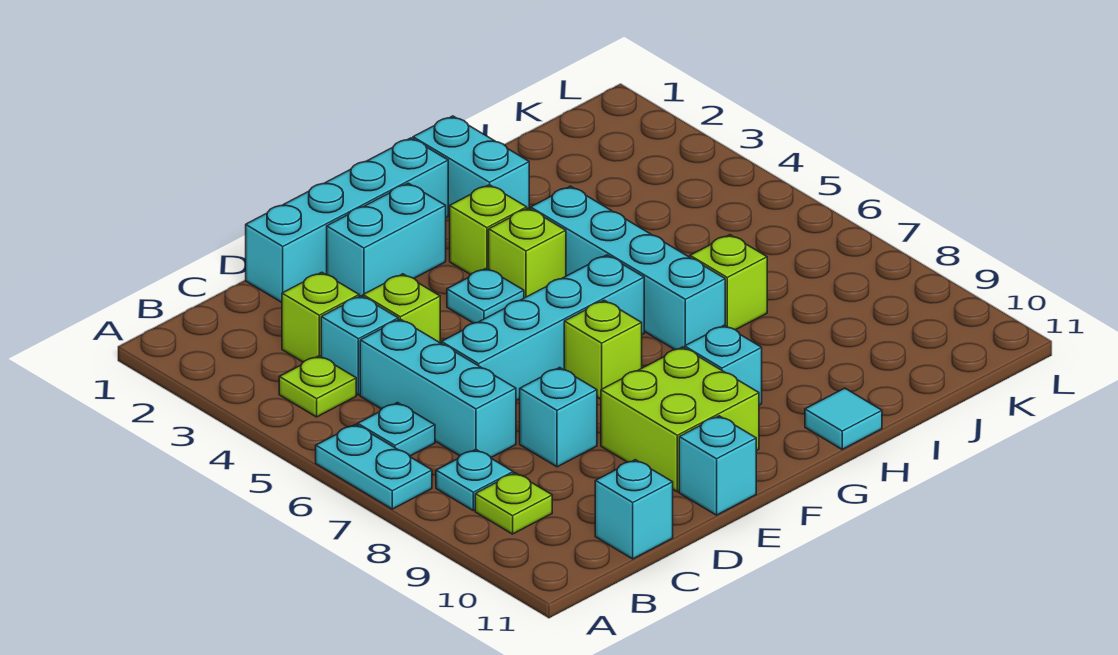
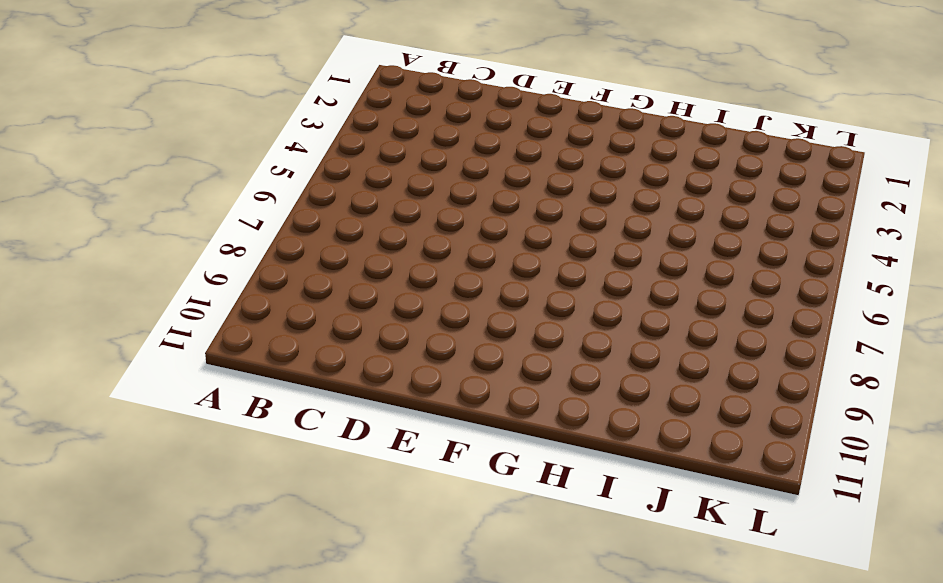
none -> cyan 1x2 plate [316,424,432,509]
none -> lime 1x1 plate [279,356,356,417]
none -> cyan 1x1 plate [358,403,435,456]

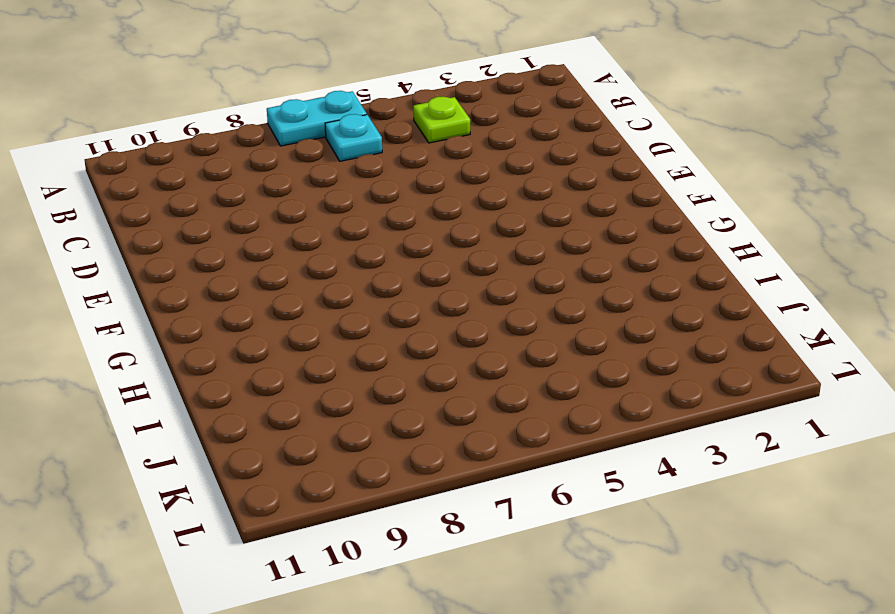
none -> cyan 1x1 plate [436,449,513,511]
none -> lime 1x1 plate [475,473,552,534]
none -> lime 1x1 brick [282,272,359,362]

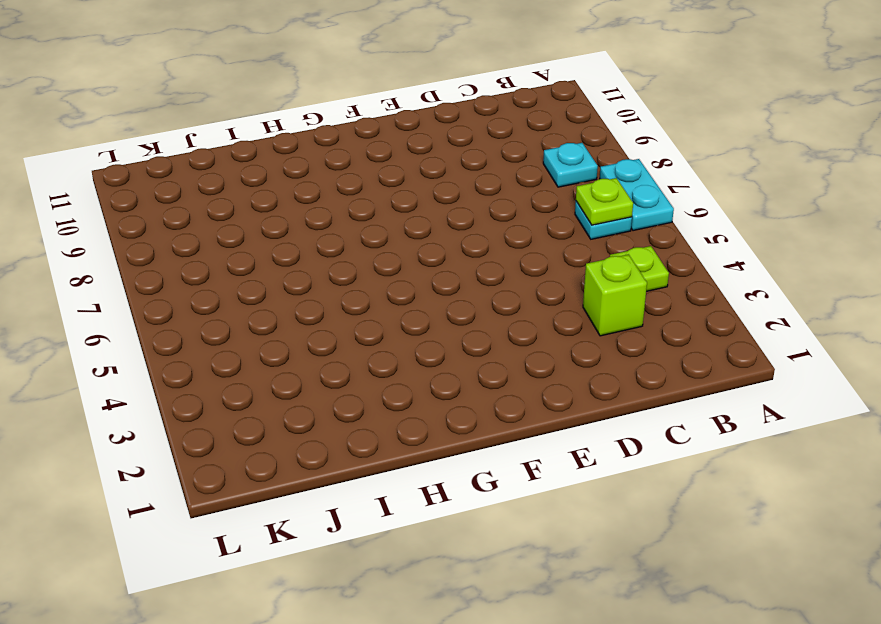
lime 1x1 plate [576,178,633,225] -> lime 1x1 plate moved to [475,473,552,534]
none -> cyan 1x1 brick [321,296,398,395]
none -> cyan 1x3 brick [360,319,516,457]
none -> cyan 1x1 brick [595,460,673,559]

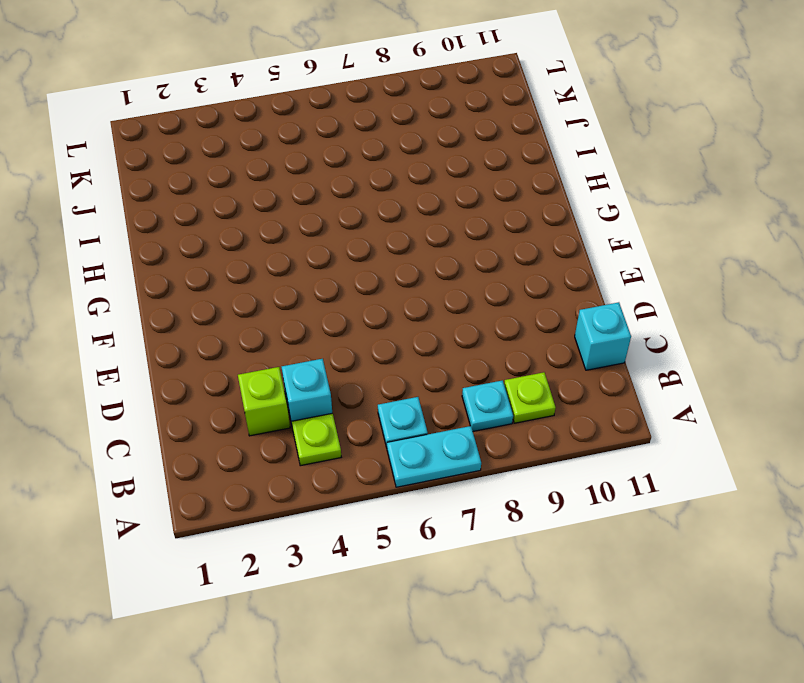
none -> cyan 1x3 brick [360,319,516,457]
none -> cyan 1x4 brick [246,138,448,302]
none -> lime 1x1 brick [363,274,440,343]

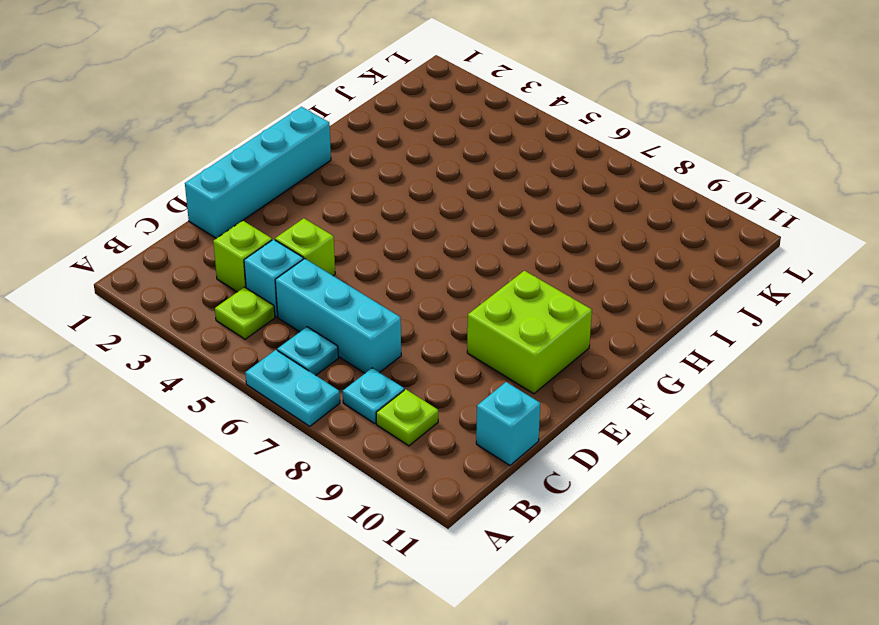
none -> cyan 1x4 brick [441,255,644,400]
none -> cyan 1x1 brick [520,367,597,467]
none -> cyan 1x2 brick [327,183,446,297]

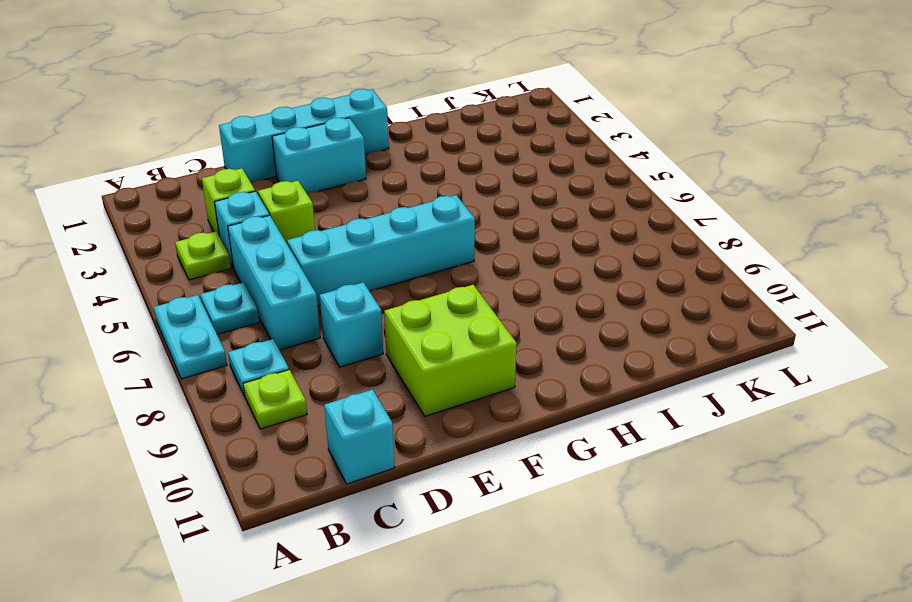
none -> cyan 1x1 brick [679,416,756,515]
none -> cyan 1x1 plate [447,268,524,323]
none -> lime 1x1 brick [564,300,642,399]

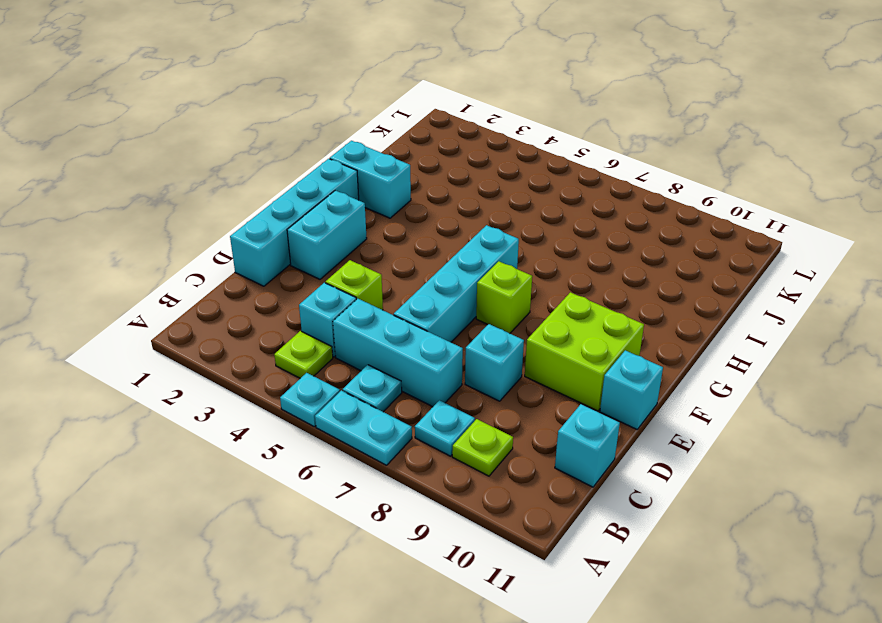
cyan 1x1 plate [280,373,340,427] -> cyan 1x1 plate moved to [447,268,524,323]
none -> lime 1x1 brick [282,272,359,362]
none -> lime 1x1 brick [450,185,527,275]
none -> lime 1x1 brick [489,208,566,298]

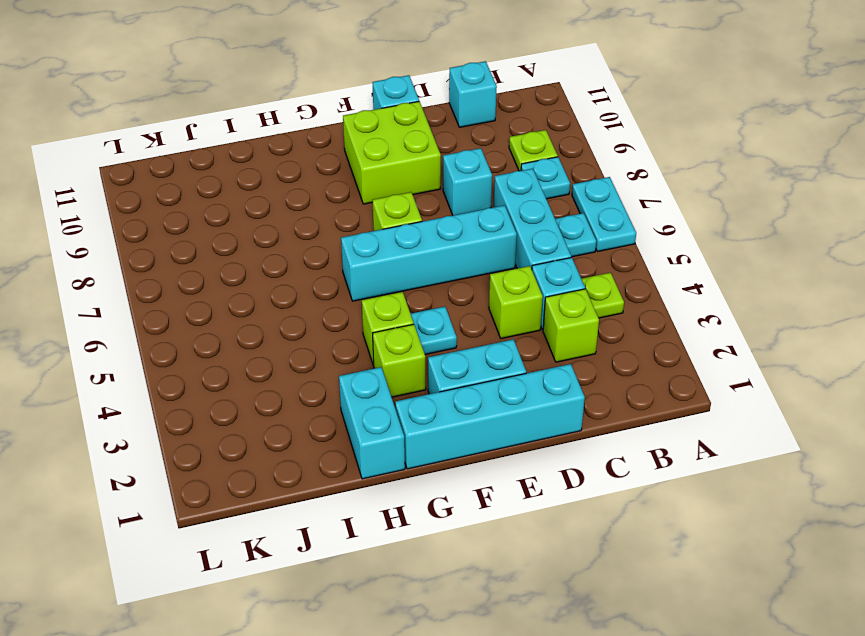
none -> cyan 1x1 brick [685,325,762,405]
none -> cyan 1x4 brick [531,186,725,350]
none -> cyan 1x1 tile [805,388,882,449]

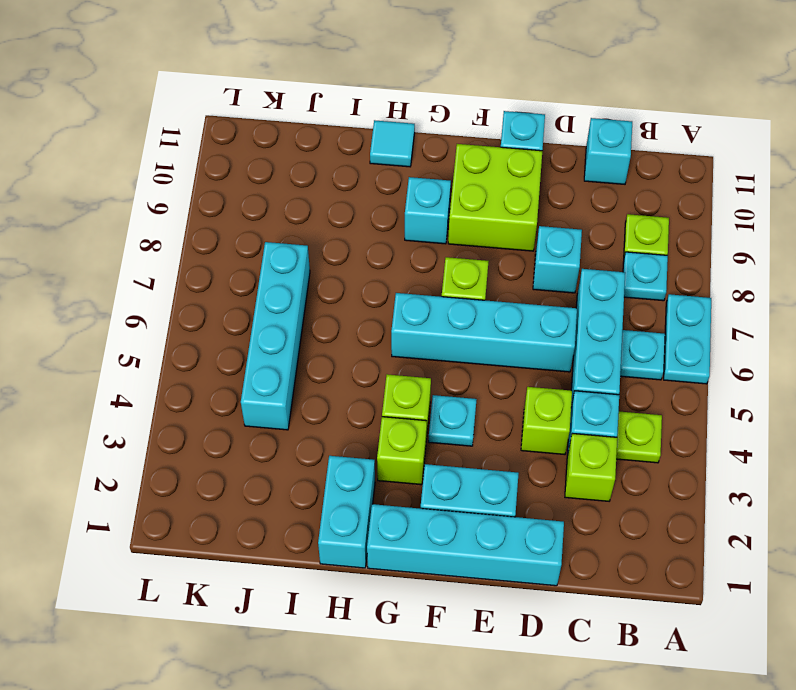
cyan 1x4 brick [241,242,310,430] -> cyan 1x4 brick moved to [531,186,725,350]
none -> lime 1x1 brick [690,235,767,330]

